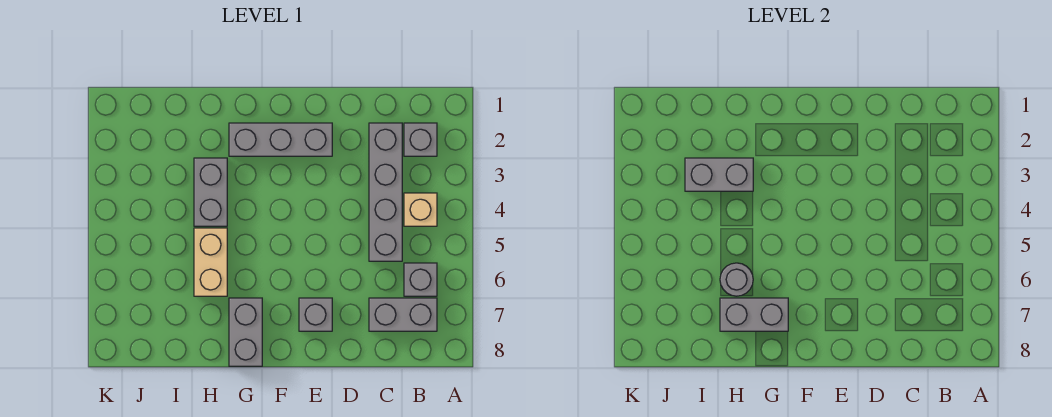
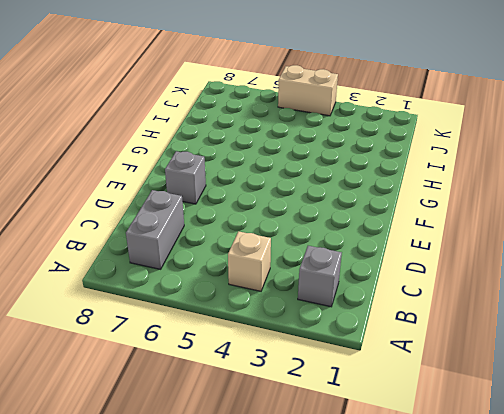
tan 1x2 brick [278,65,338,116] -> tan 1x2 brick moved to [194,228,227,296]
none -> grey 1x1 brick [404,263,437,296]
none -> grey 1x4 brick [369,123,402,261]
none -> grey 1x3 brick [229,123,332,156]

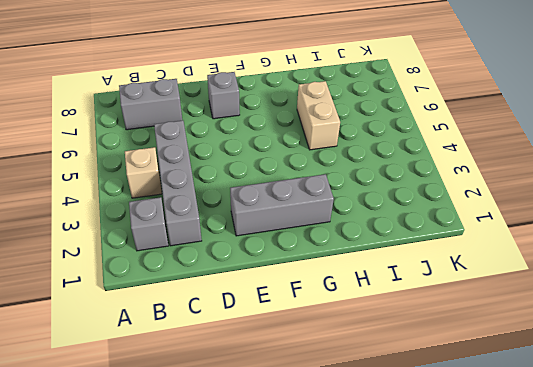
none -> grey 1x1 brick [404,263,437,296]
none -> grey 1x2 brick [229,298,262,366]
none -> grey 1x2 brick [194,158,227,226]

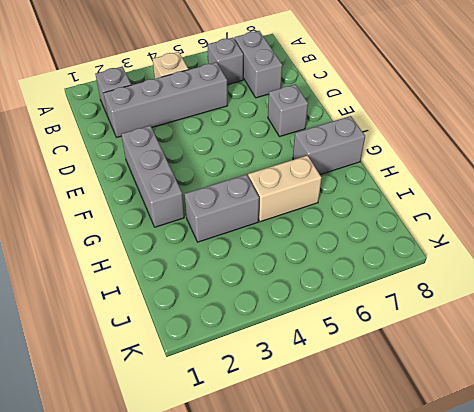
none -> grey 1x2 brick [720,298,788,331]
none -> grey 1x2 brick [685,158,753,191]
none -> grey 1x1 round brick [720,263,753,296]

